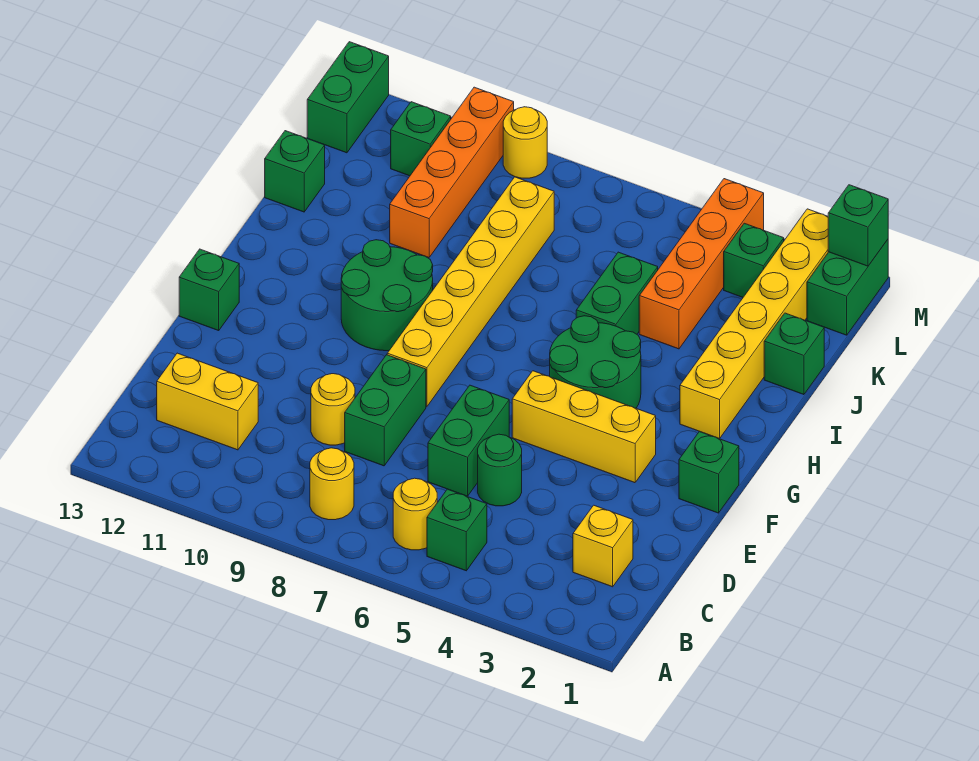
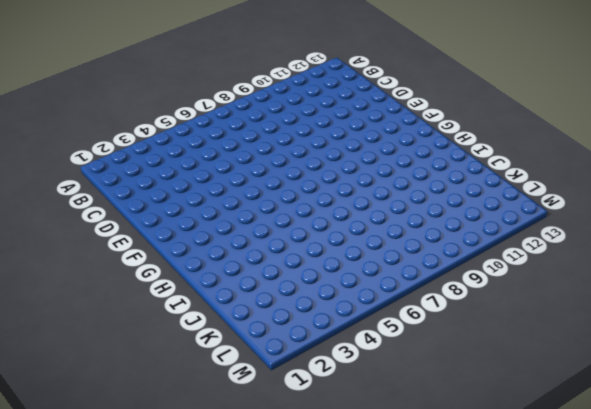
none -> green 1x1 brick [427,489,487,571]
none -> yellow 1x1 round brick [393,478,437,550]
none -> yellow 1x1 round brick [310,448,354,520]

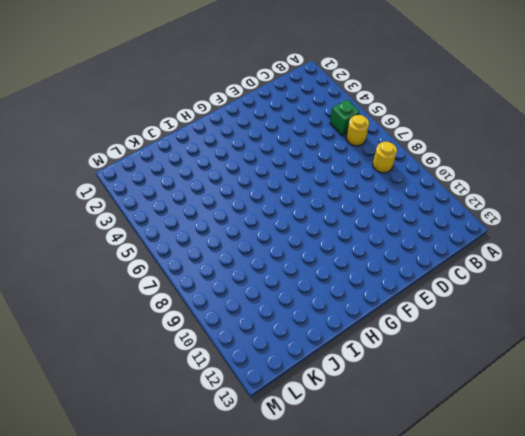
none -> yellow 1x1 brick [573,505,633,587]
none -> yellow 1x2 brick [157,353,258,450]
none -> green 1x1 round brick [478,434,522,506]

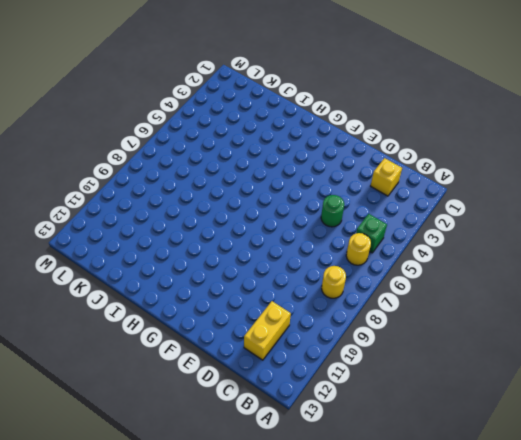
none -> green 1x2 brick [428,385,509,496]
none -> green 1x2 brick [345,355,426,466]
none -> yellow 1x1 round brick [311,374,355,445]

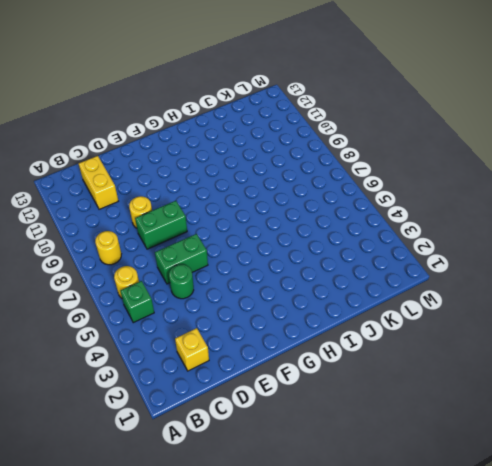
none -> green 1x1 brick [679,432,739,513]
none -> yellow 1x3 brick [512,371,656,483]
none -> yellow 1x6 brick [387,177,554,407]

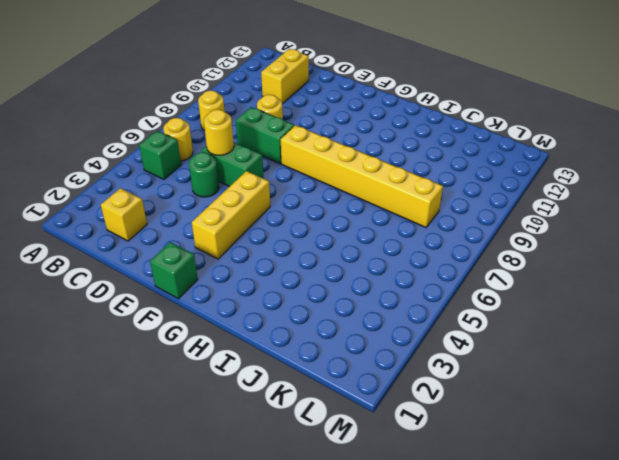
yellow 1x1 round brick [204,110,234,155] -> yellow 1x1 round brick moved to [503,107,547,178]
none -> green 1x1 brick [179,249,239,331]
none -> green 2x2 round brick [550,316,641,408]
none -> green 2x2 round brick [341,240,433,351]

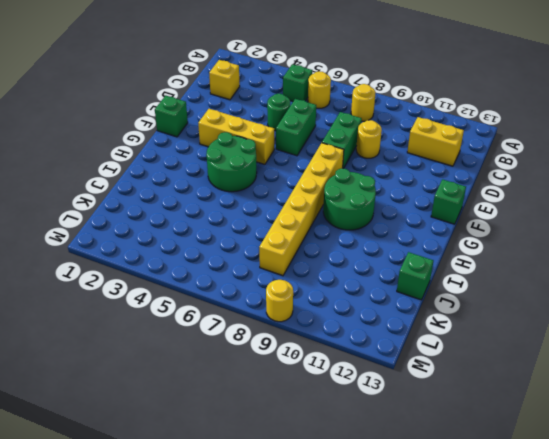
none -> yellow 1x6 brick [680,209,828,439]
none -> green 1x2 brick [576,252,658,334]
none -> green 1x1 brick [764,313,824,395]

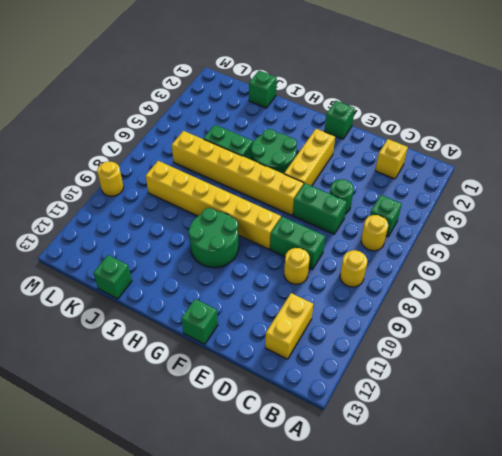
yellow 1x6 brick [172,131,304,215] -> yellow 1x6 brick moved to [680,209,828,439]
none -> orange 1x4 brick [639,179,764,349]
none -> orange 1x4 brick [390,87,514,258]
none -> green 1x2 brick [807,240,888,335]

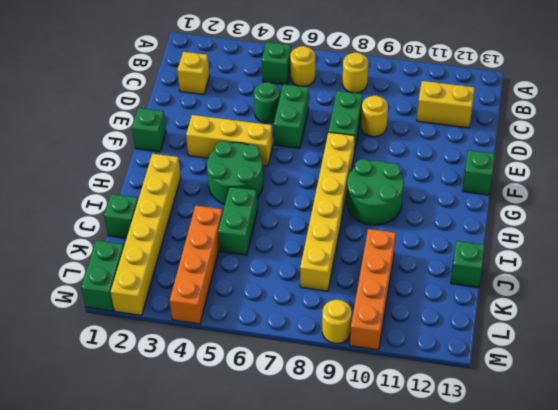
none -> green 1x1 brick [724,223,784,297]
none -> green 1x1 brick [391,102,451,176]
none -> green 1x2 brick [307,42,389,153]

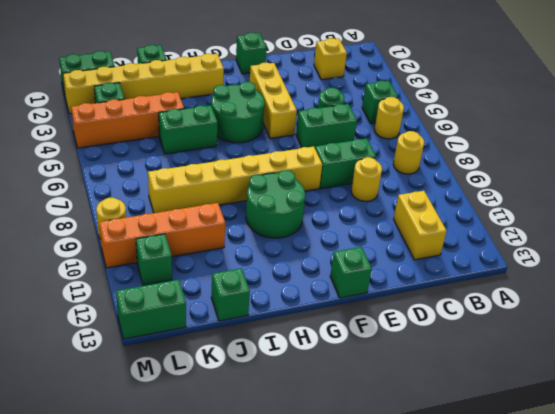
none -> green 1x1 brick [828,185,888,266]

